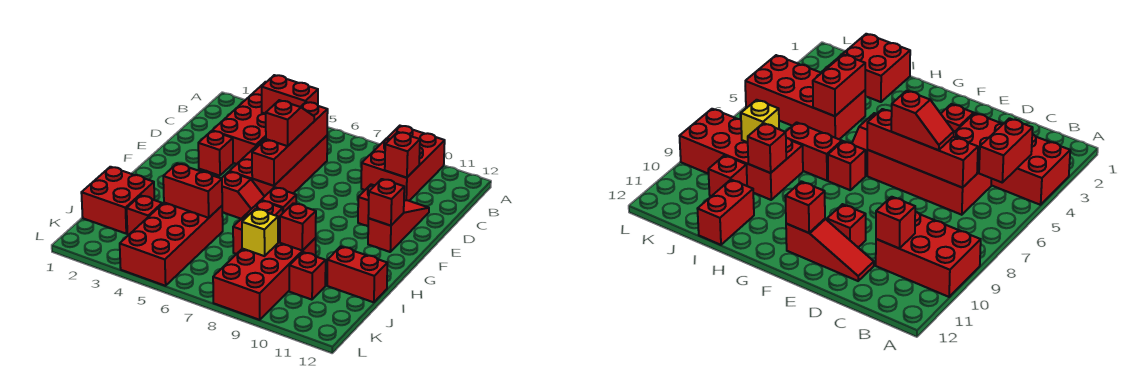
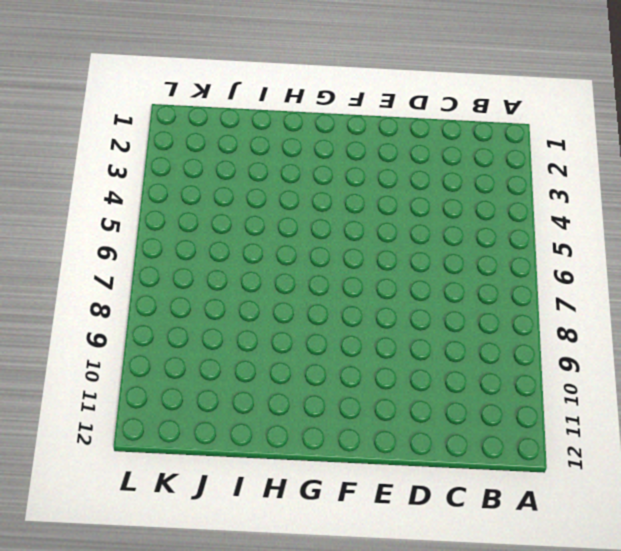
none -> red 2x4 brick [212,82,266,164]
none -> red 2x3 brick [361,126,445,201]
none -> red 2x4 brick [229,136,327,197]

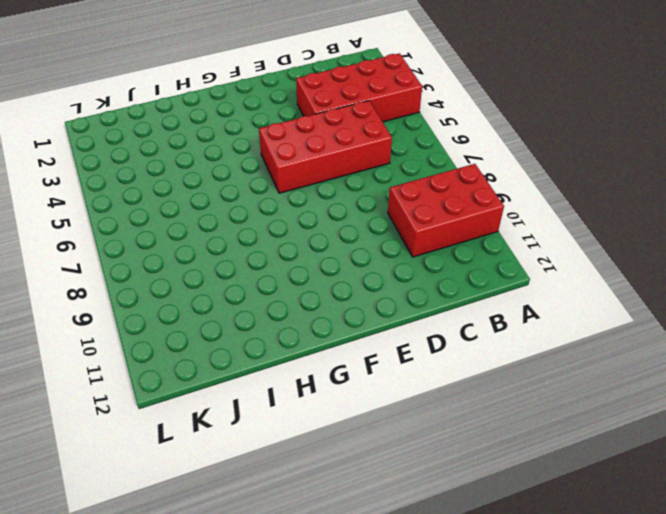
none -> red 1x3 slope [368,200,429,252]
none -> red 1x1 brick [198,131,233,176]
none -> red 1x1 brick [358,184,375,226]

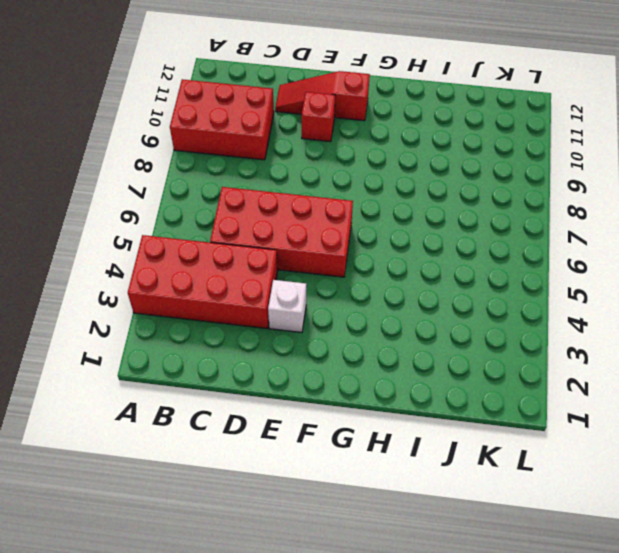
white 1x1 brick [268,280,306,332] -> red 1x1 brick [198,131,233,176]
none -> red 1x2 slope [222,172,264,219]
none -> red 1x1 brick [261,187,296,213]
none -> red 1x2 brick [233,200,283,254]

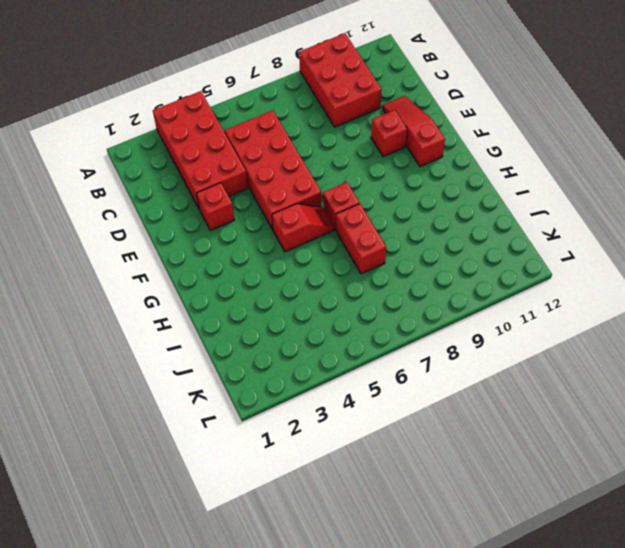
none -> red 2x2 brick [81,167,154,233]
none -> red 2x4 brick [120,203,223,286]
none -> red 2x4 brick [213,223,316,320]

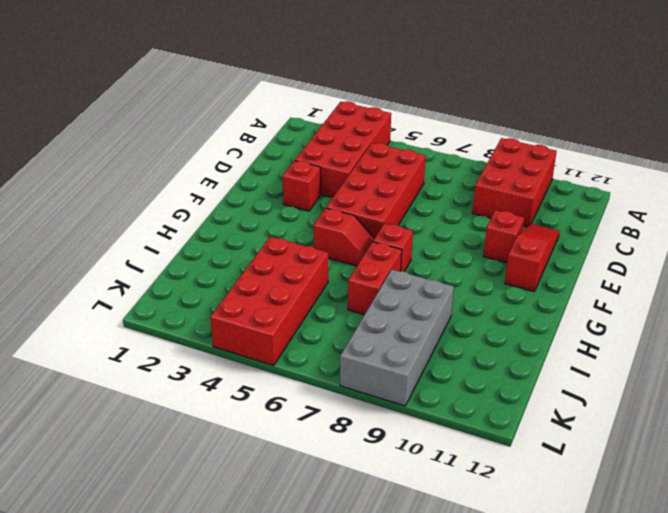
grey 2x4 brick [340,270,454,406] -> red 2x4 brick [213,223,316,320]
none -> red 2x2 brick [81,167,154,233]
none -> red 1x2 brick [327,246,387,302]
none -> red 1x1 brick [127,195,162,235]

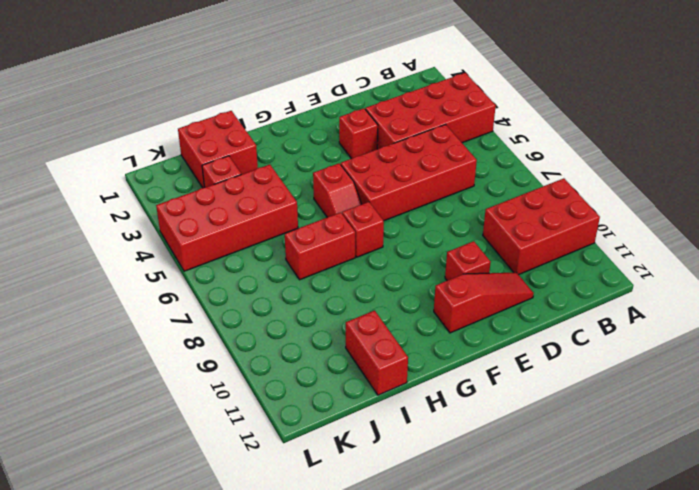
none -> red 2x4 brick [213,223,316,320]
none -> red 1x1 brick [289,252,326,300]
none -> red 1x2 brick [262,75,318,114]

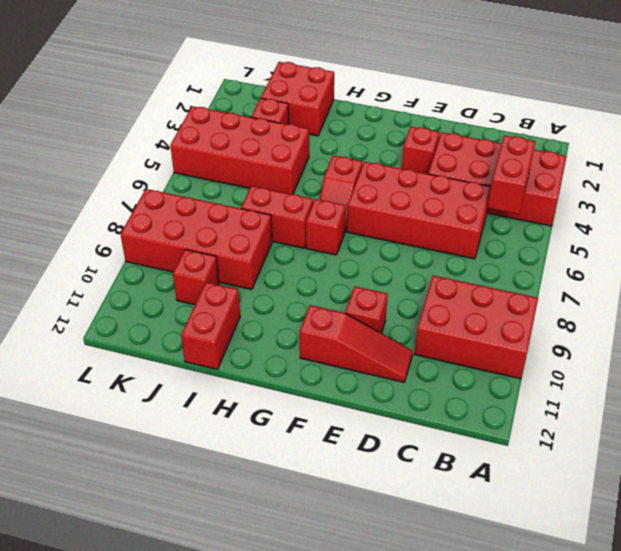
none -> red 1x4 brick [252,102,328,186]
none -> red 1x1 brick [385,132,420,178]
none -> red 1x1 brick [368,179,404,226]

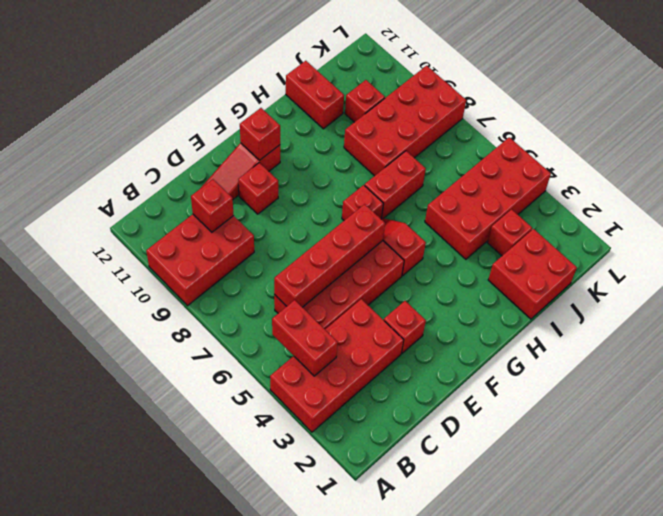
none -> red 1x2 brick [163,164,222,218]
none -> red 1x1 brick [280,203,316,251]
none -> yellow 1x1 brick [242,209,278,256]

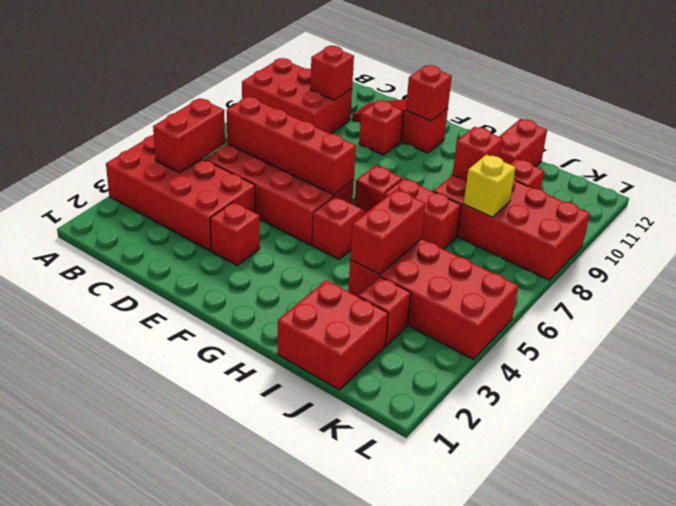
none -> red 1x2 slope [266,100,314,146]

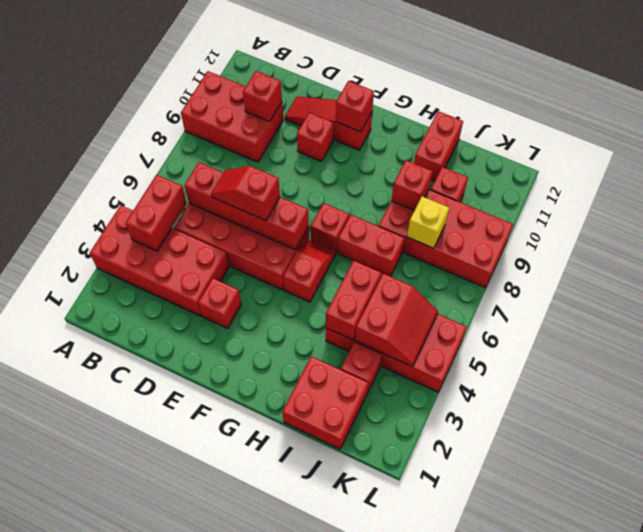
red 2x2 slope [355,273,438,367] -> none

